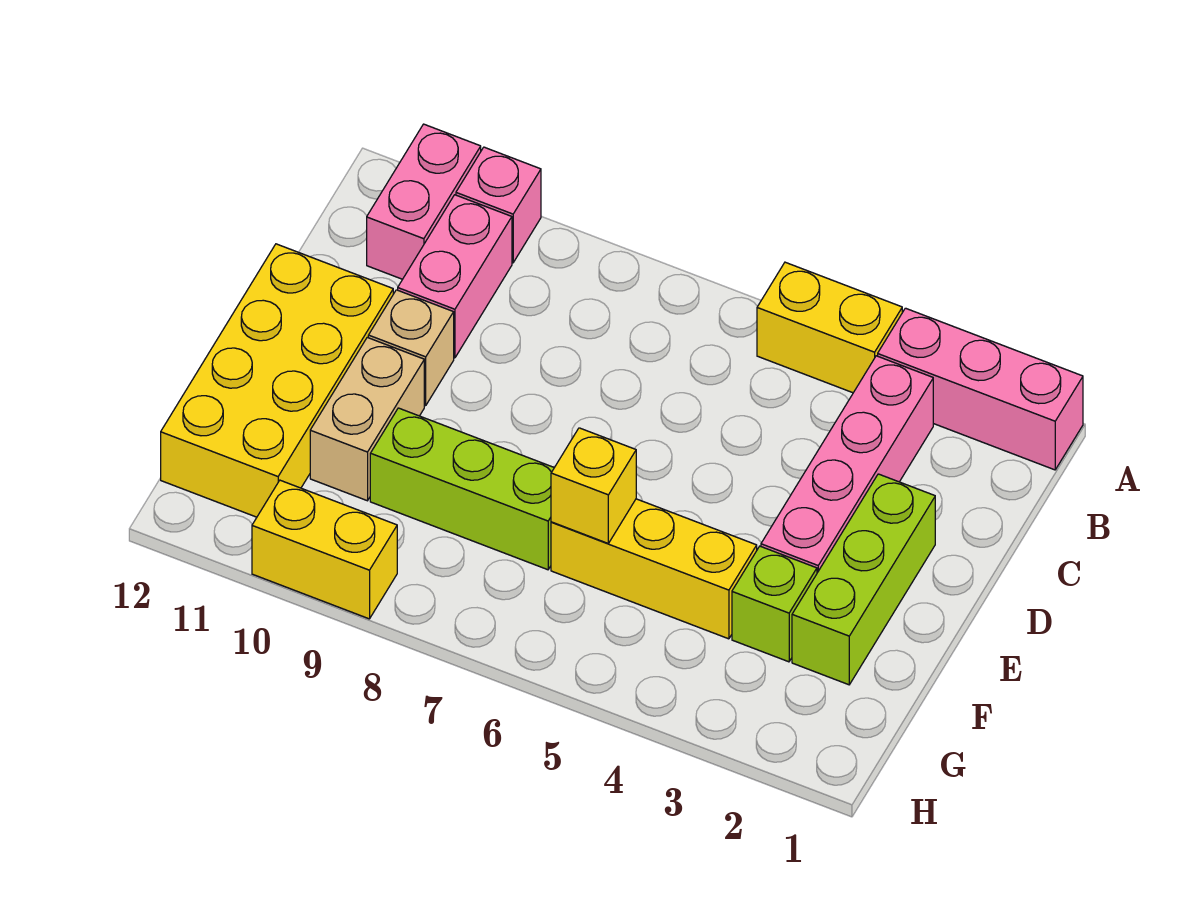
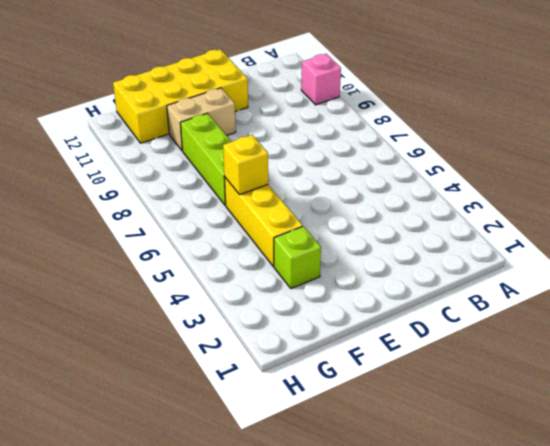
none -> pink 1x3 brick [878,308,1083,470]
none -> yellow 1x2 brick [757,262,902,393]
none -> pink 1x2 brick [367,124,481,279]

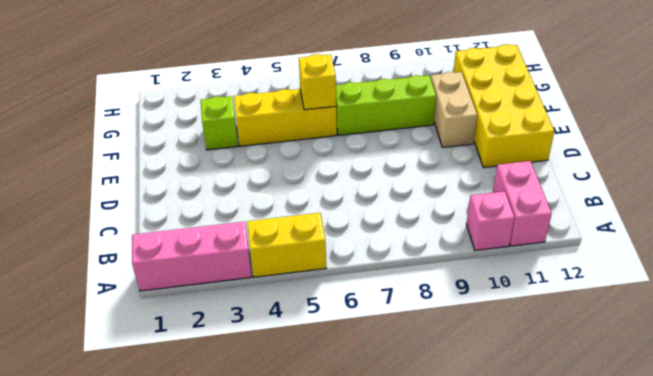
none -> pink 1x4 brick [761,356,933,573]
none -> pink 1x2 brick [398,195,512,358]
none -> lime 1x3 brick [792,474,935,685]

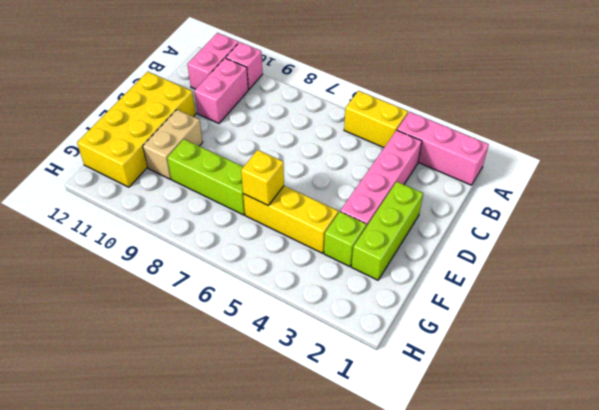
none -> tan 1x1 brick [368,290,454,405]
none -> yellow 1x2 brick [252,480,397,619]

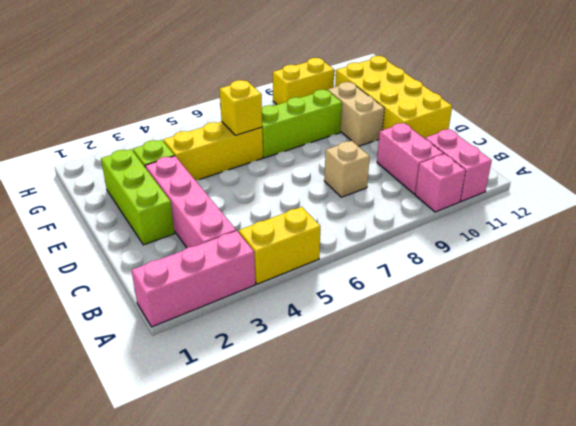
tan 1x1 brick [324,141,370,197] -> tan 1x1 brick moved to [368,290,454,405]

